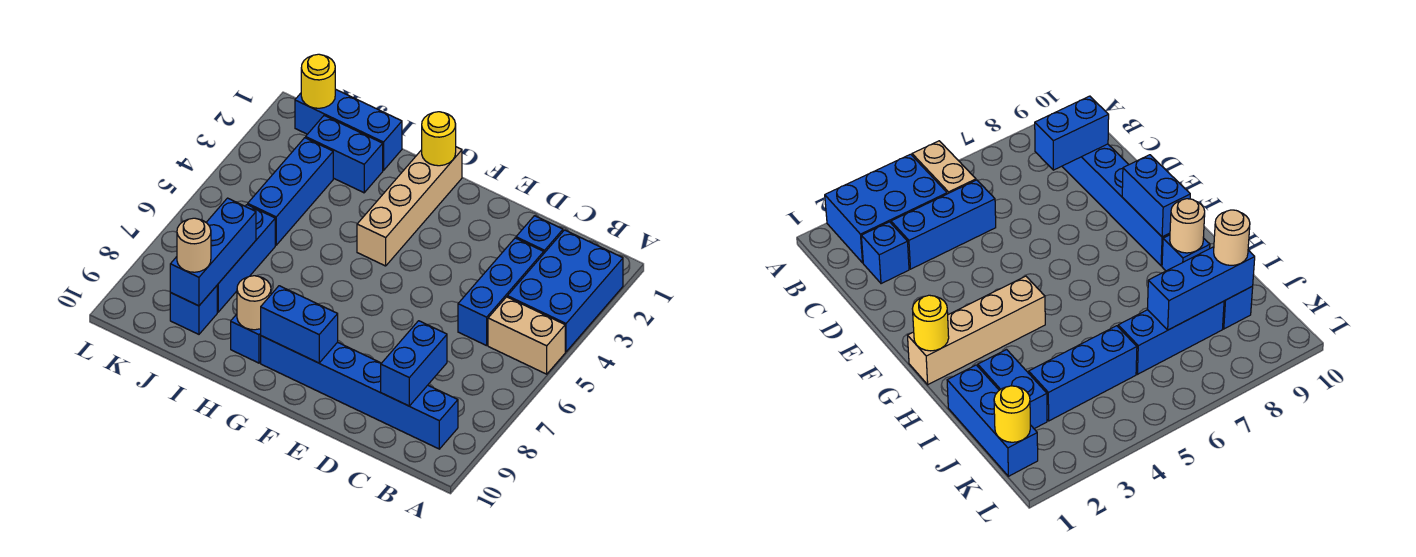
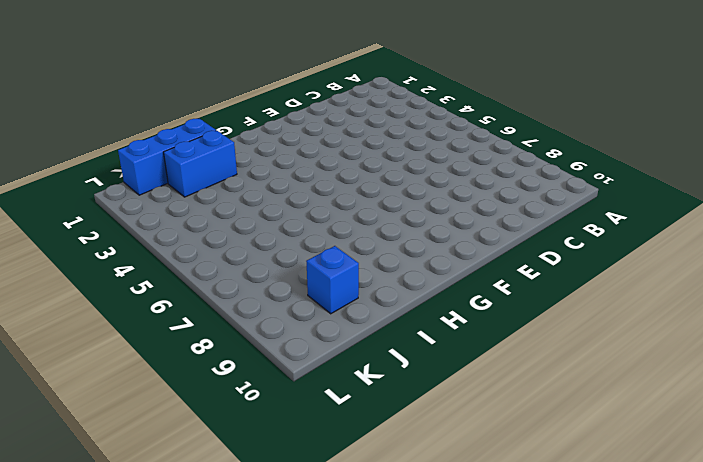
none -> blue 2x3 brick [507,230,623,352]
none -> tan 1x2 brick [488,297,565,374]
none -> blue 1x6 brick [261,336,458,449]

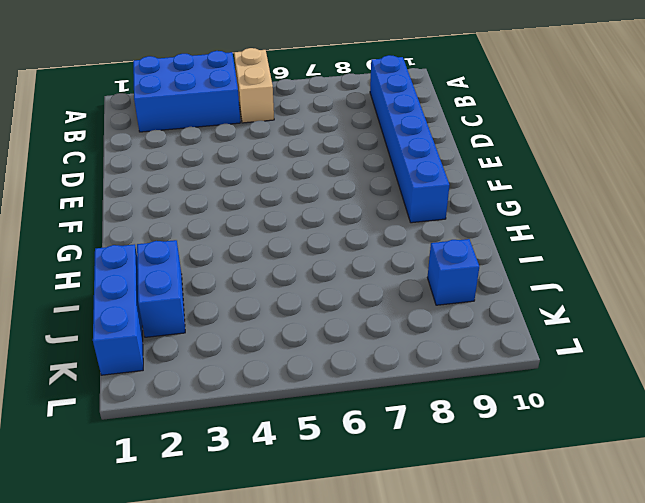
none -> blue 1x1 brick [516,216,563,253]
none -> blue 1x3 brick [458,238,544,346]
none -> tan 1x4 brick [357,147,462,266]

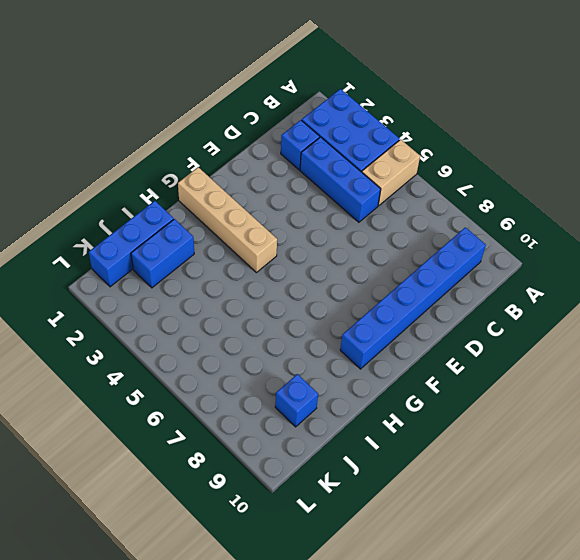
none -> blue 1x1 brick [231,314,261,363]
none -> blue 1x3 brick [248,138,333,245]
none -> blue 1x3 brick [217,205,275,312]

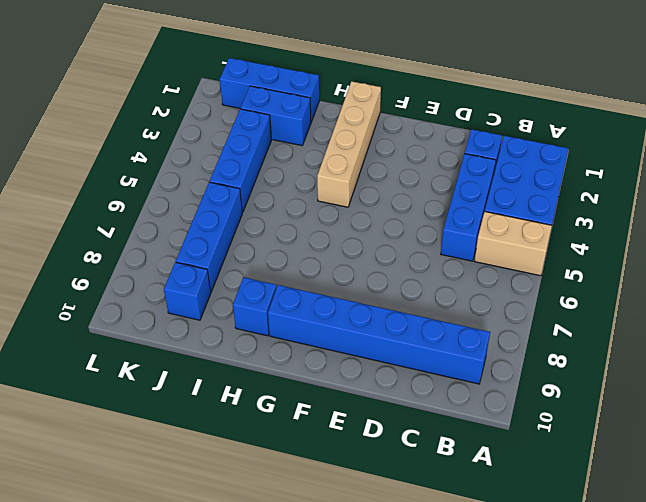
none -> blue 1x2 brick [381,321,447,406]
none -> blue 1x2 brick [261,286,338,363]
none -> yellow 1x1 round brick [422,112,456,166]

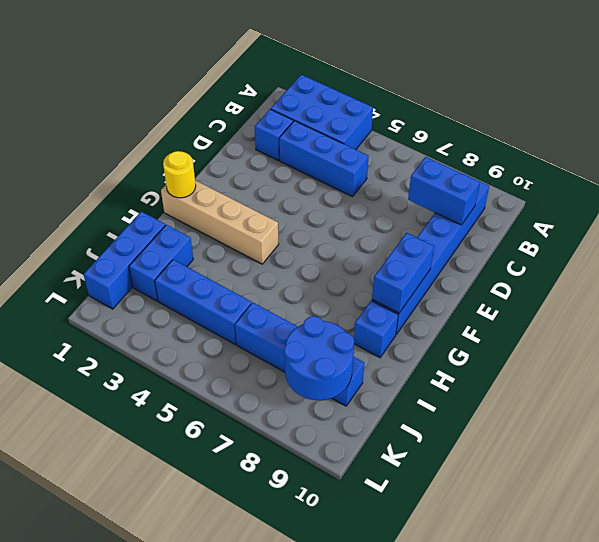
blue 2x2 round brick [284,316,354,400] -> blue 1x3 brick [170,198,256,306]
none -> tan 1x2 brick [488,297,565,374]
none -> tan 1x1 round brick [237,276,271,330]
none -> yellow 1x1 round brick [301,54,335,108]

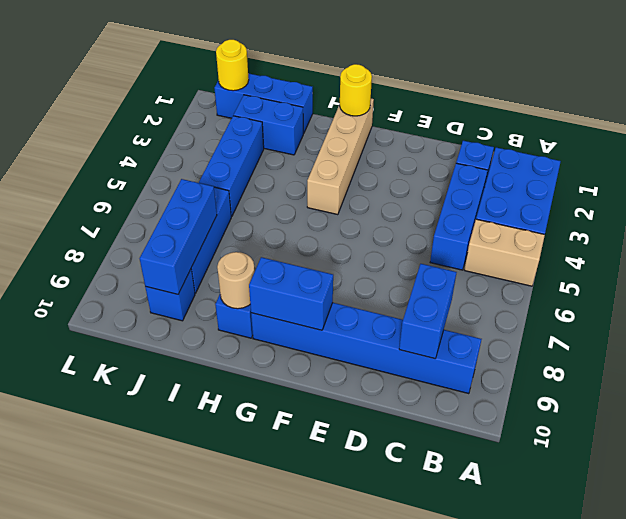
none -> tan 1x1 round brick [177,218,211,272]

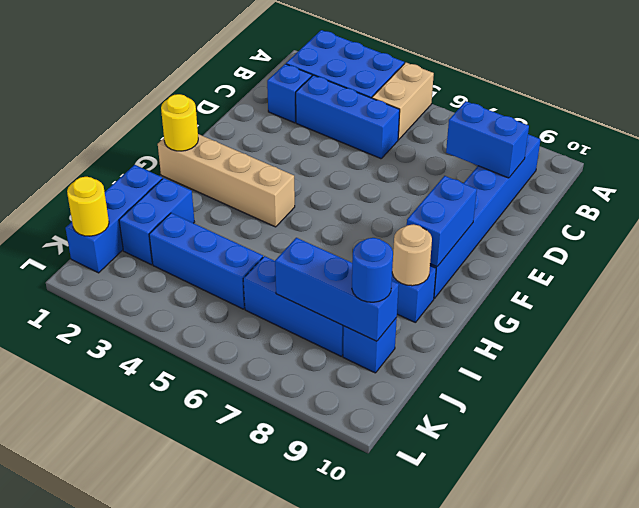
blue 1x1 round brick [352,238,393,302] -> tan 1x1 round brick [177,218,211,272]

